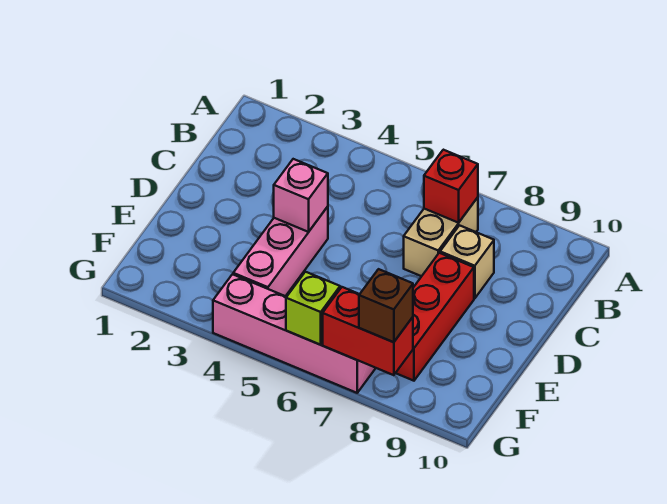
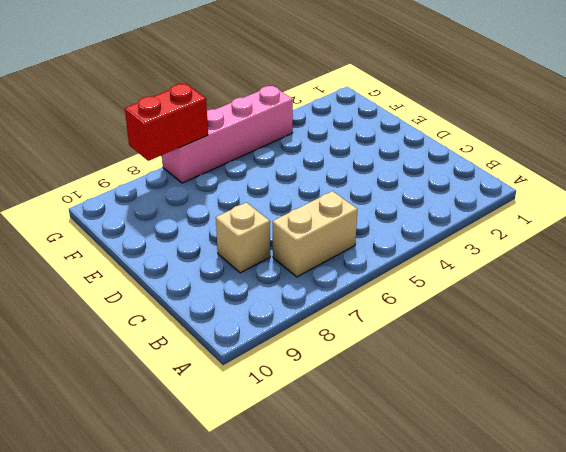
tan 1x2 brick [273,191,358,277] -> tan 1x2 brick turned to [404,197,478,276]
none -> pink 1x3 brick [233,207,328,296]
none -> red 1x3 brick [396,253,474,381]

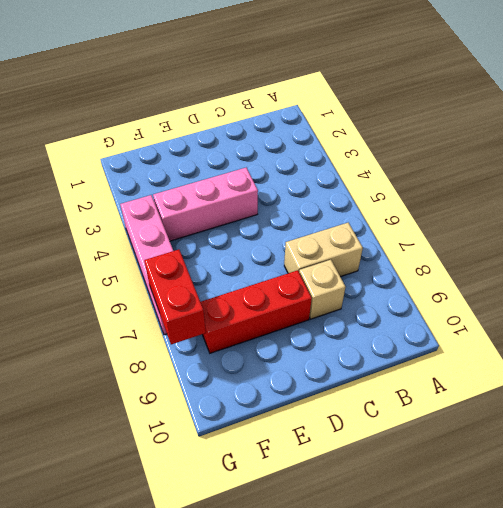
none -> red 1x1 brick [424,150,478,223]
none -> pink 1x1 brick [274,159,328,232]

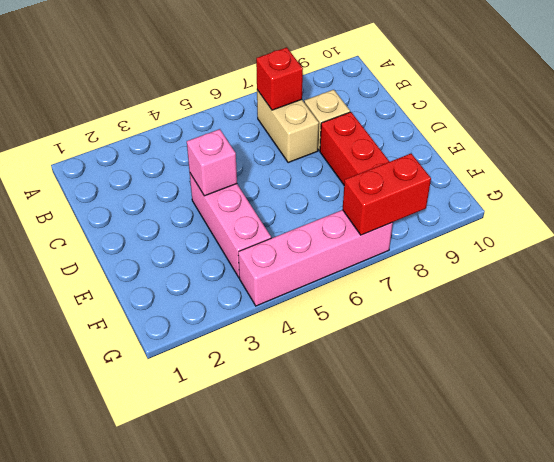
none -> lime 1x1 brick [286,272,340,345]
none -> brown 1x1 brick [359,269,413,342]

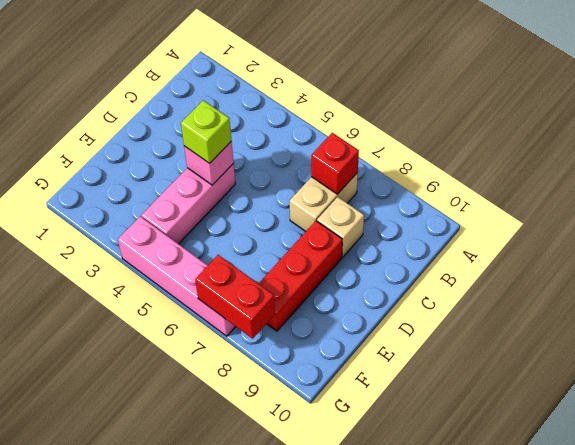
lime 1x1 brick [181,100,231,163] -> lime 1x1 brick moved to [286,272,340,345]
none -> brown 1x1 brick [359,269,413,342]

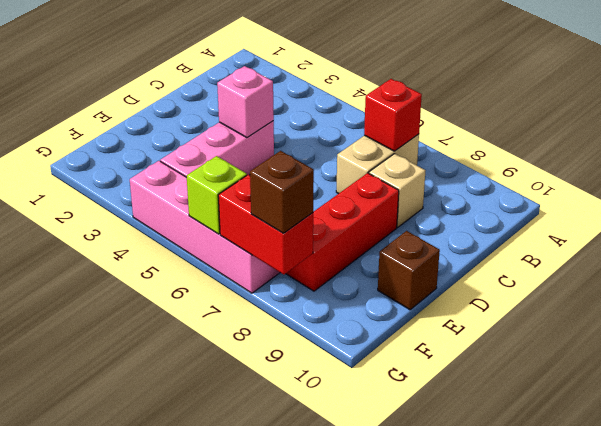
brown 1x1 brick [378,231,440,310] -> none

